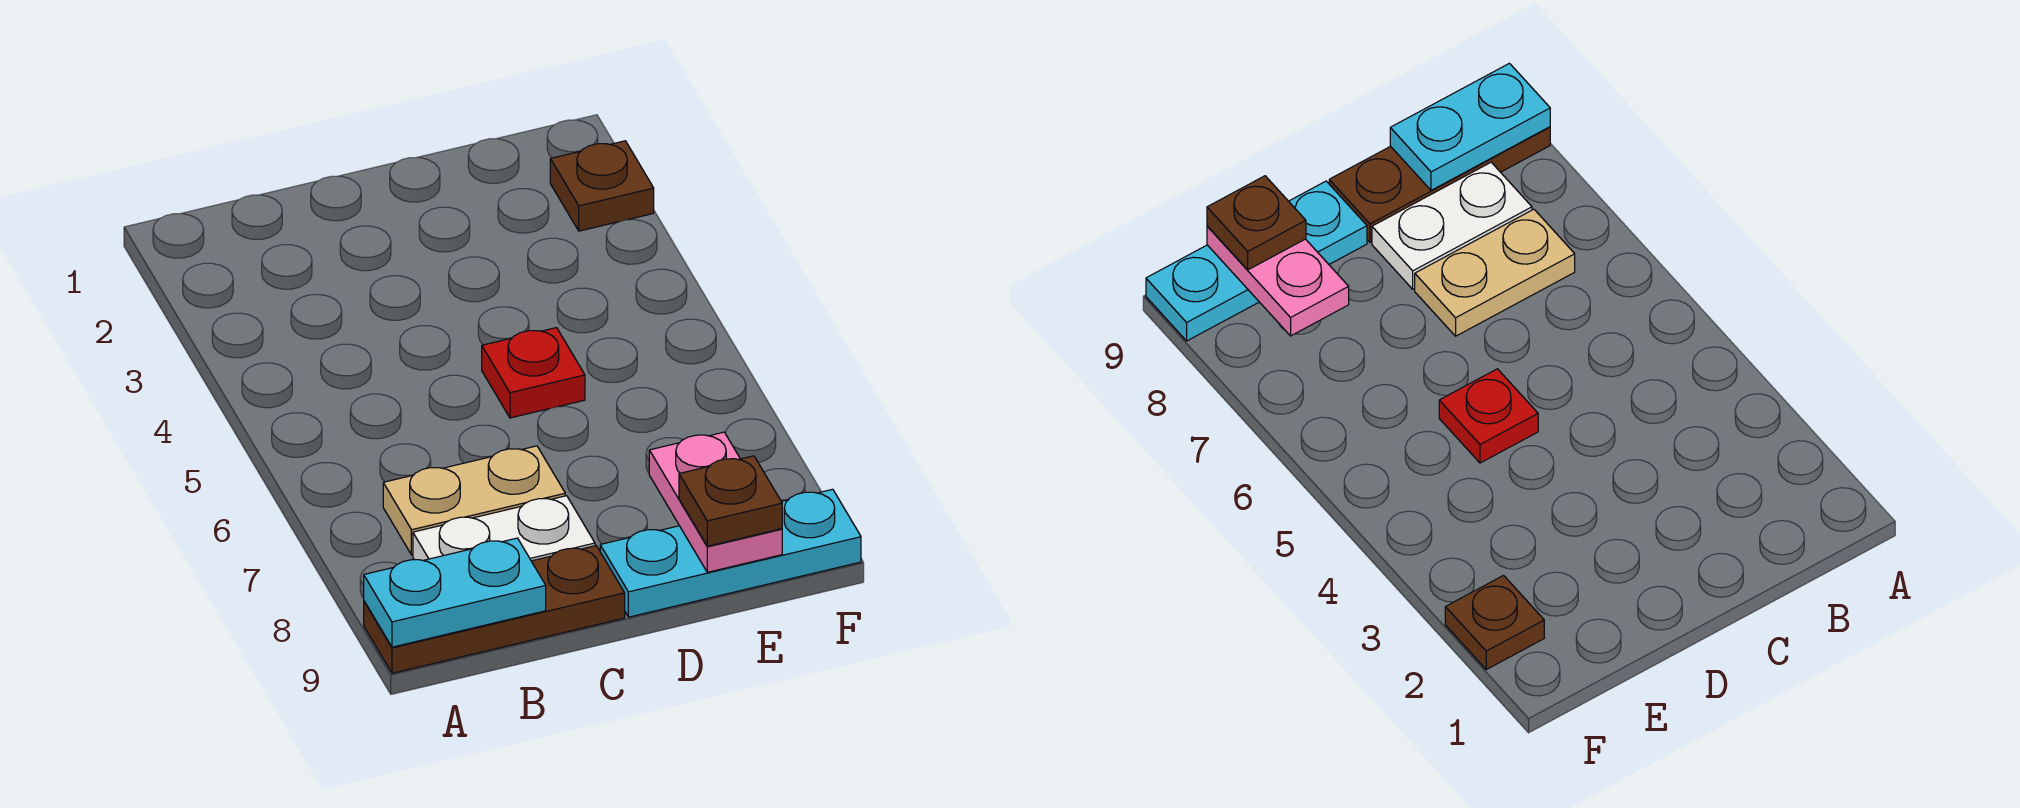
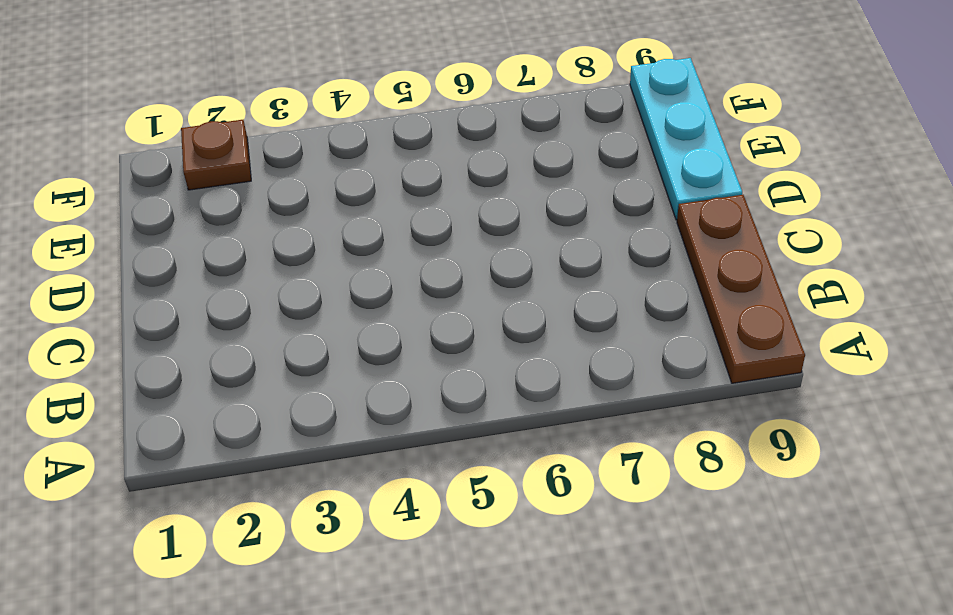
none -> tan 1x2 plate [383,446,565,555]
none -> white 1x2 plate [413,496,595,561]

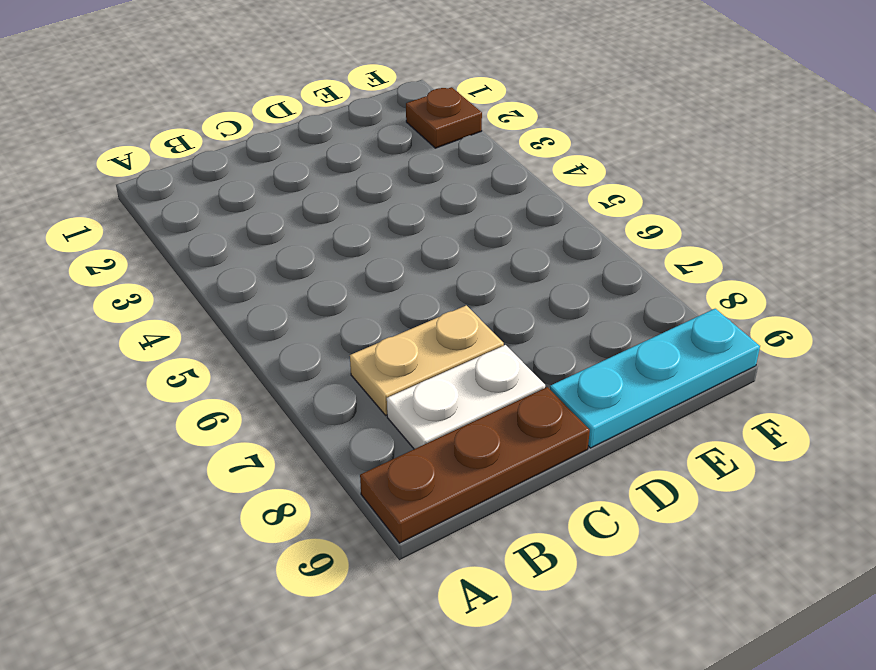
none -> red 1x1 plate [482,328,585,418]
none -> cyan 1x2 plate [364,538,546,647]

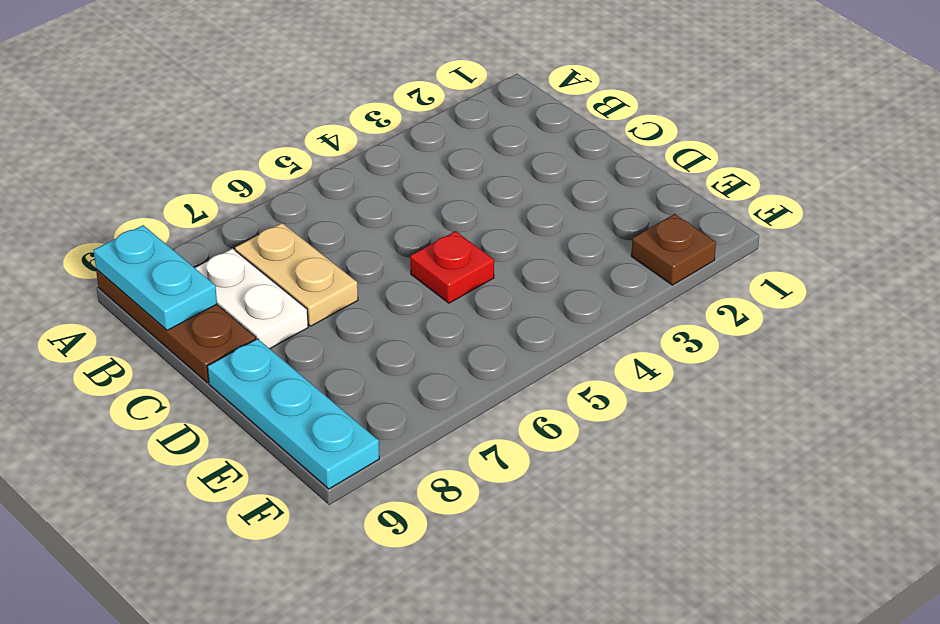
none -> pink 1x2 plate [649,432,782,572]
none -> brown 1x1 plate [679,456,782,546]

